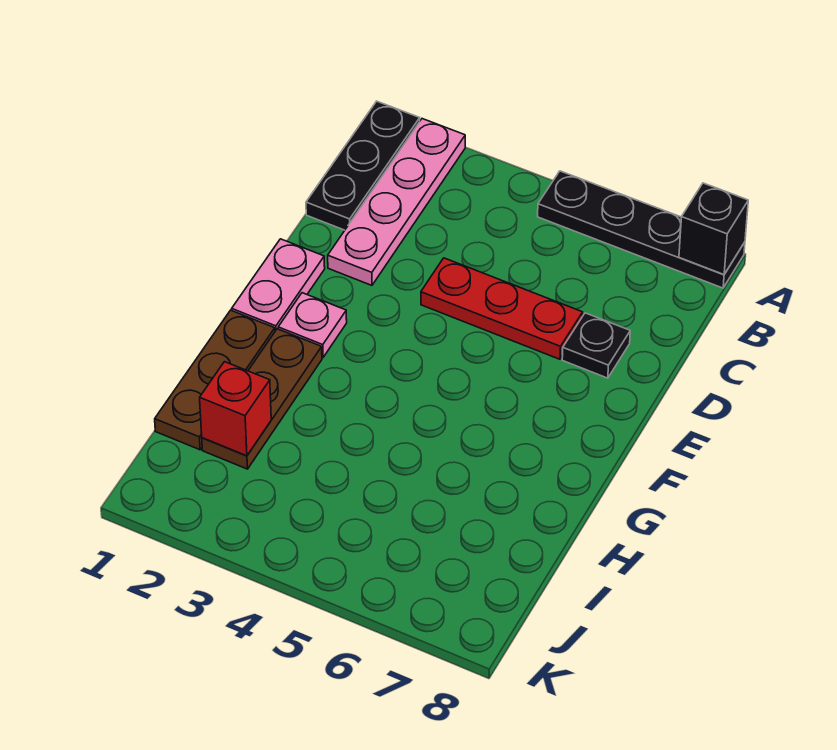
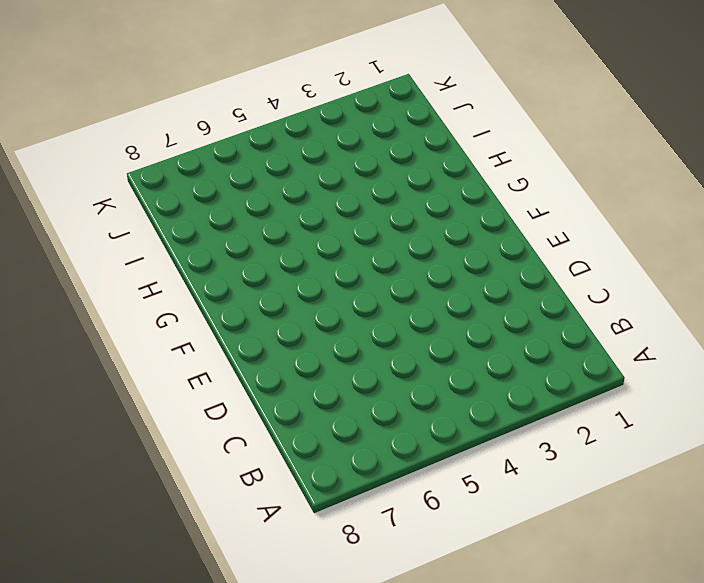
none -> black 1x3 plate [306,101,420,230]
none -> pink 1x4 plate [328,119,465,285]

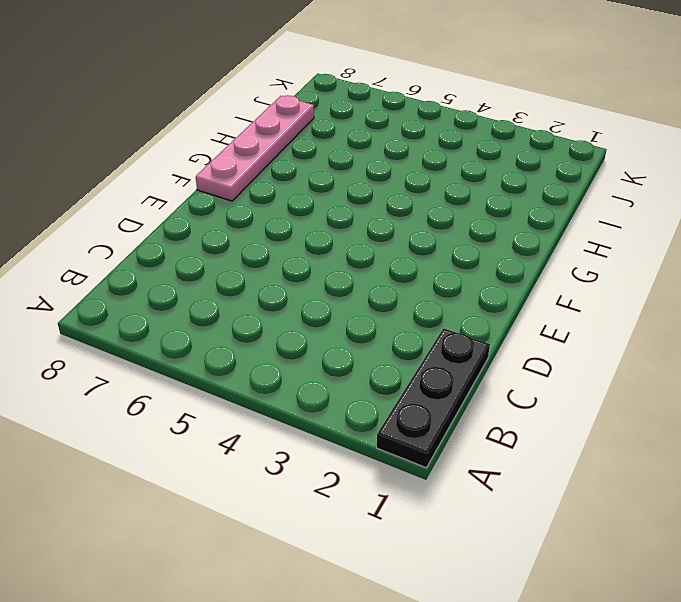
pink 1x4 plate [196,96,314,201] -> pink 1x4 plate moved to [328,119,465,285]
none -> black 1x4 plate [538,171,745,288]
none -> red 1x3 plate [421,258,583,359]

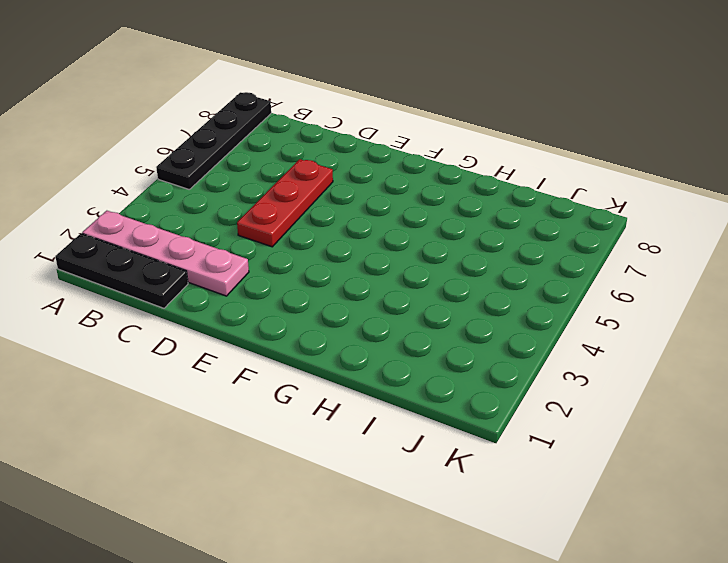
none -> black 1x1 plate [562,313,630,378]
none -> pink 1x2 plate [232,239,325,331]

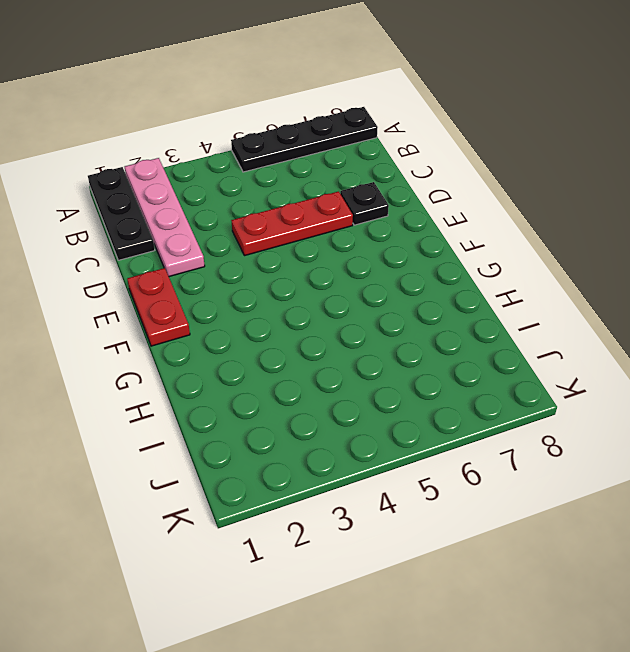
red 1x2 plate [127,268,190,346] -> pink 1x2 plate [232,239,325,331]
none -> pink 1x1 plate [278,293,347,358]
none -> brown 1x3 plate [155,310,275,450]

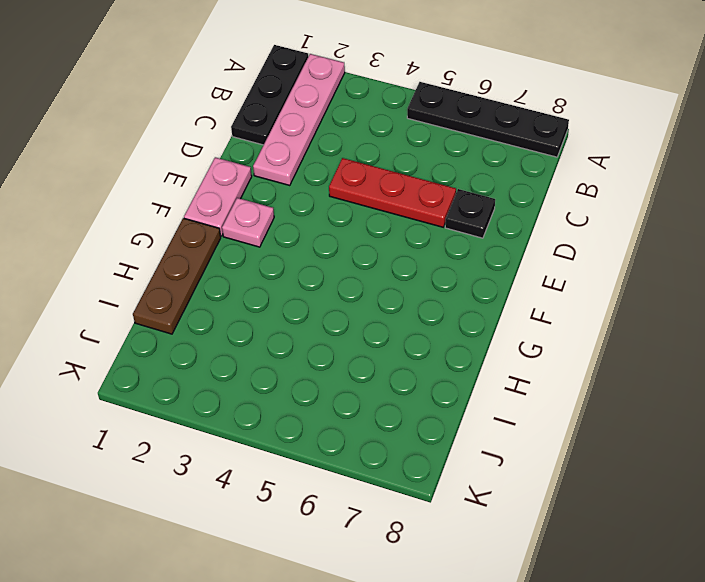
none -> brown 1x3 plate [202,329,322,469]
none -> black 1x1 brick [679,183,748,274]

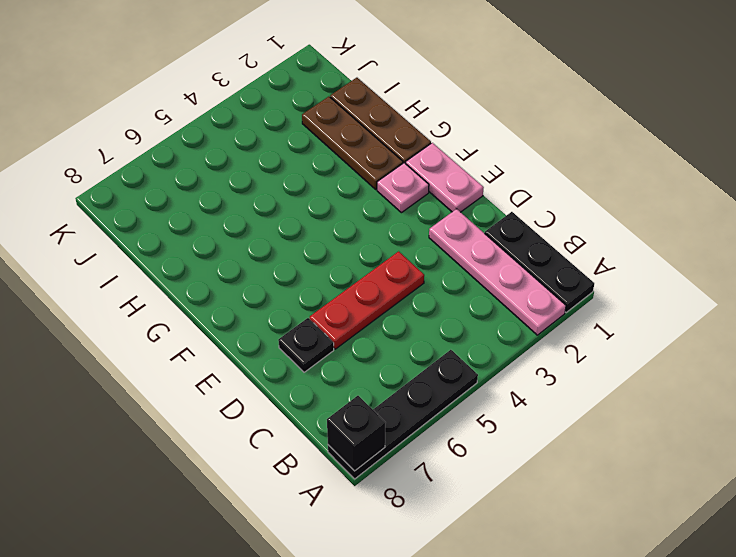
none -> red 1x1 brick [200,362,271,456]

